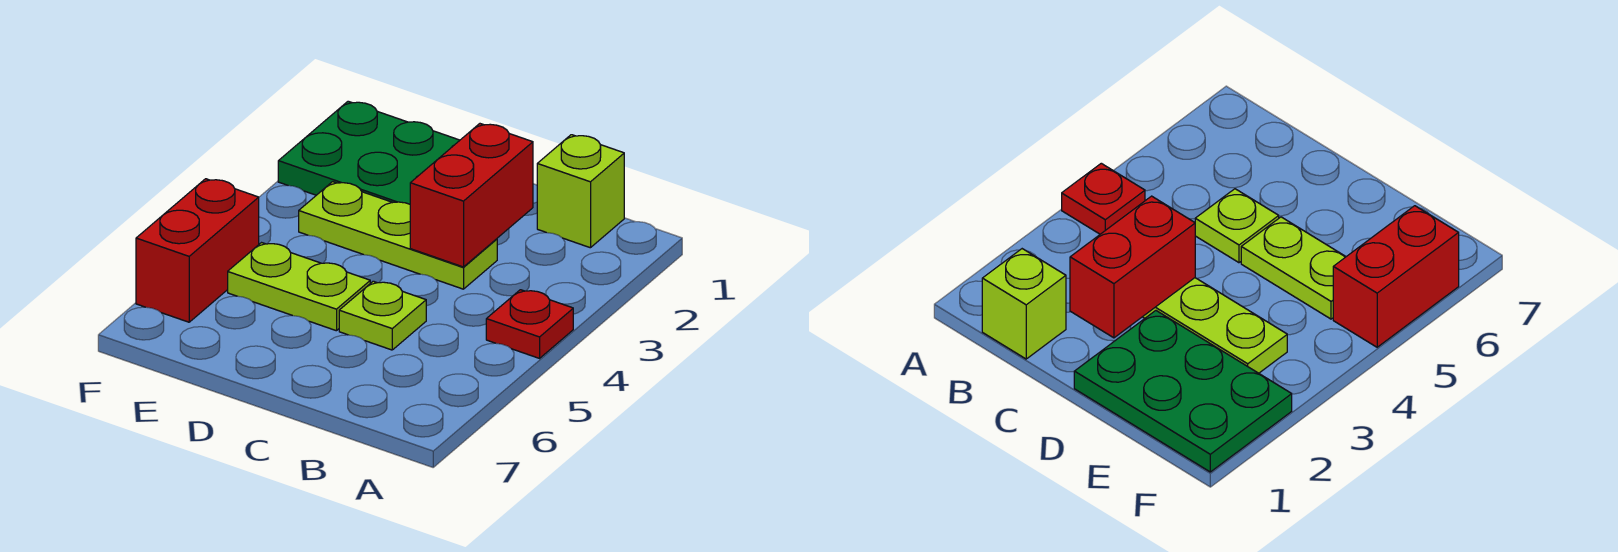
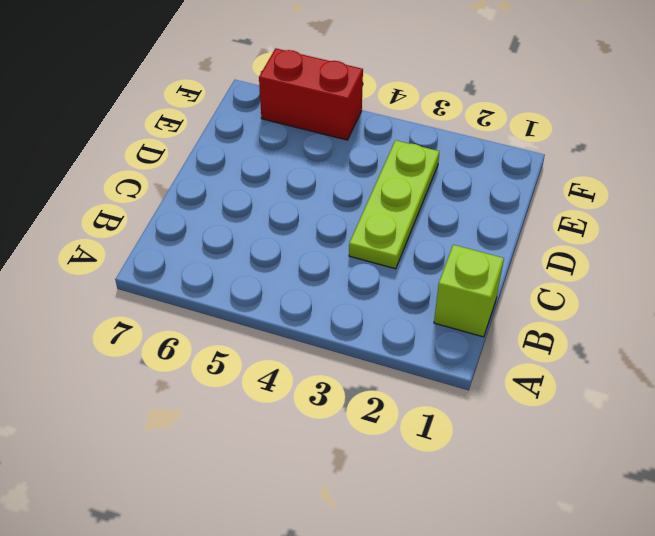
none -> red 1x1 plate [486,290,573,358]
none -> lime 1x1 plate [339,281,426,350]

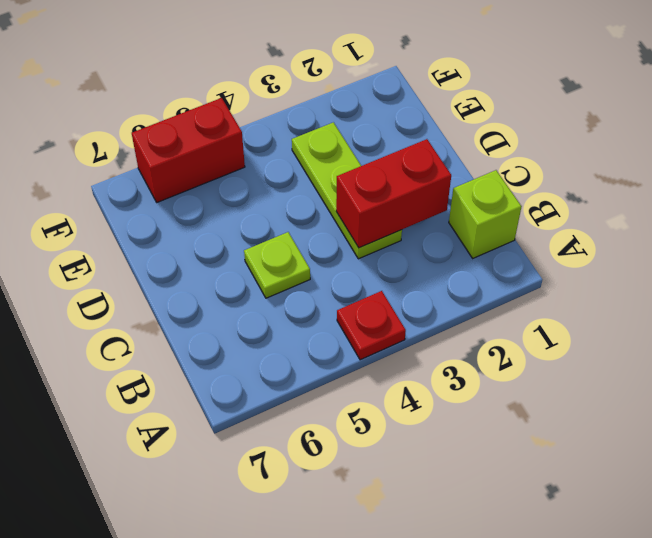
none -> green 2x3 plate [278,101,460,204]
none -> lime 1x2 plate [228,243,370,331]

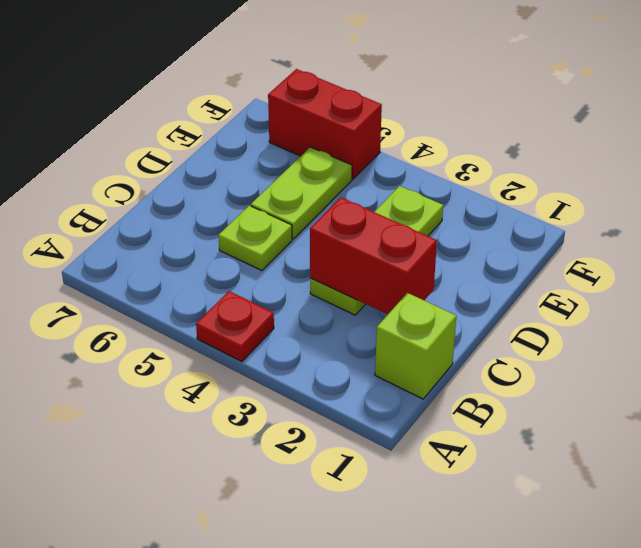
none -> green 2x3 plate [278,101,460,204]

